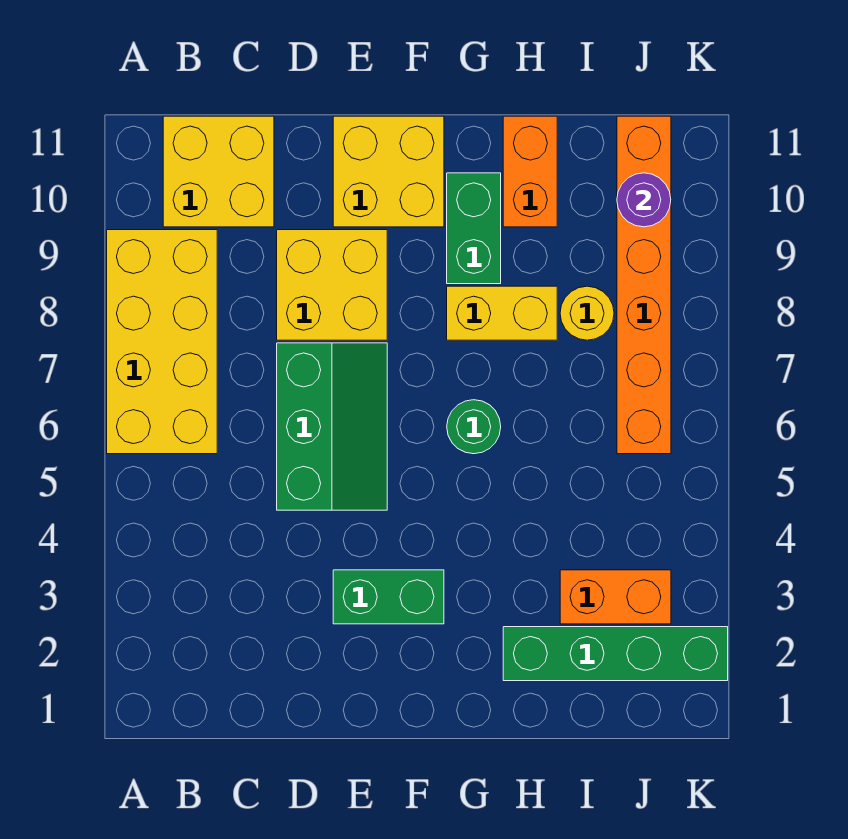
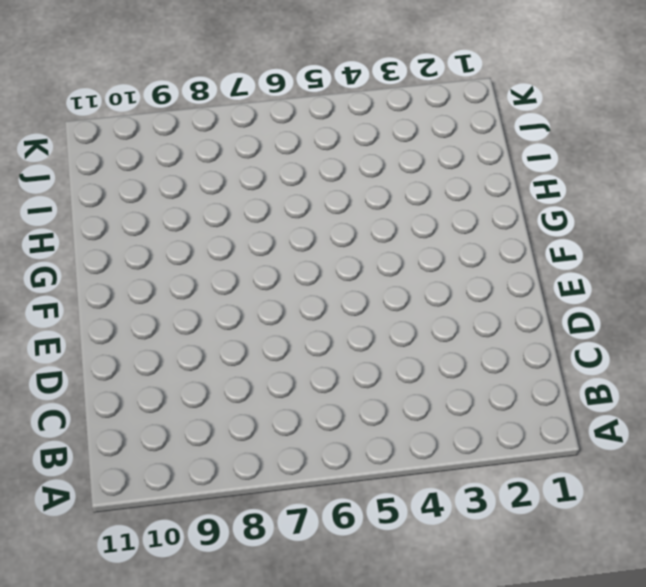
none -> yellow 2x4 brick [107,230,217,454]
none -> yellow 2x2 brick [163,116,274,227]
none -> green 2x3 slope [277,343,387,510]

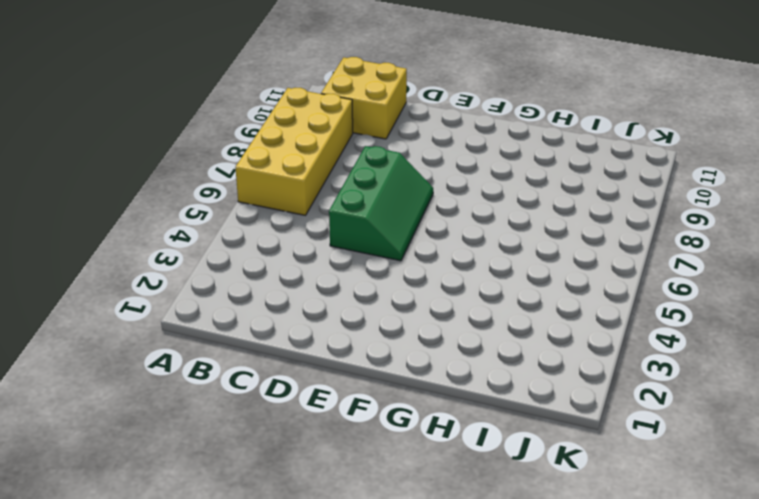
none -> yellow 2x2 brick [277,230,387,340]
none -> green 1x2 brick [333,570,444,624]
none -> yellow 2x2 brick [333,116,444,227]

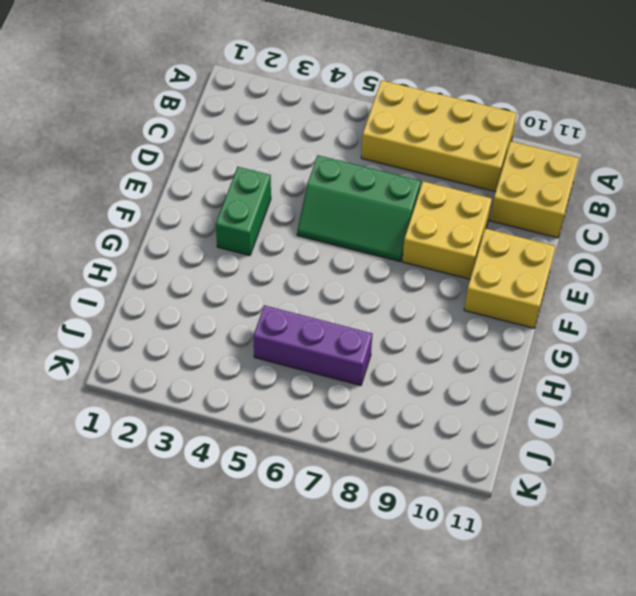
purple 1x3 brick [253,305,372,385] -> none
none -> green 1x1 round brick [447,400,501,454]
none -> yellow 1x2 brick [447,286,557,340]
none -> green 1x2 brick [447,173,501,284]

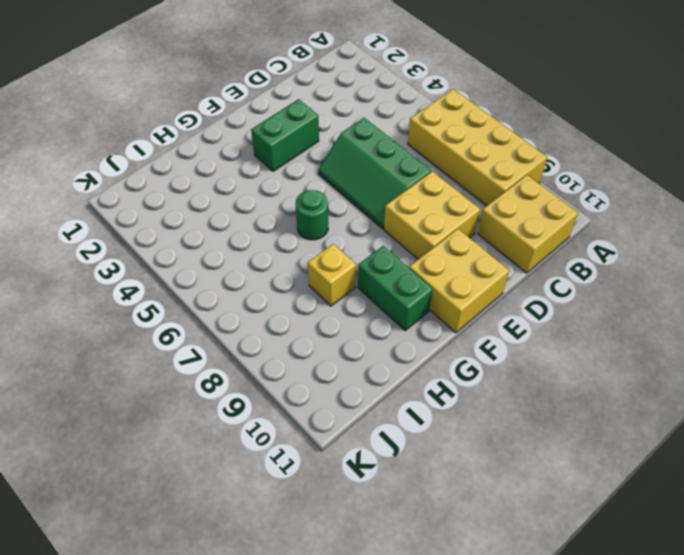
yellow 1x1 brick [308,244,356,306] -> yellow 1x2 brick [447,286,557,340]
none -> green 1x4 brick [503,627,728,681]
none -> orange 1x2 brick [503,116,557,227]
none -> orange 1x2 brick [560,570,671,624]

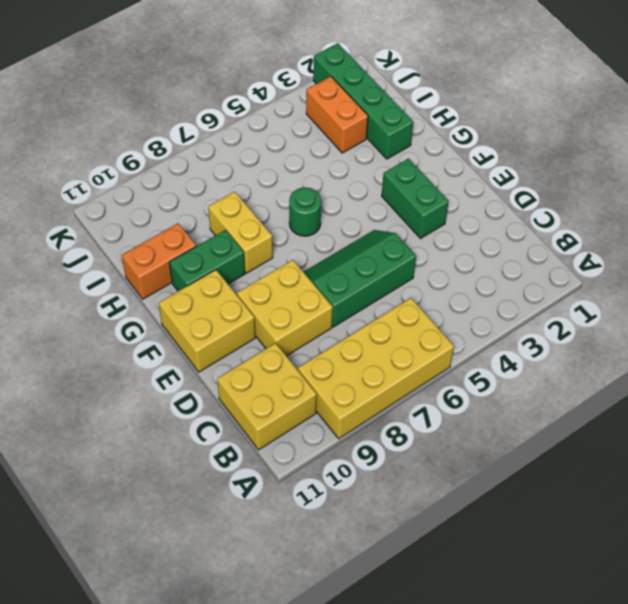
none -> yellow 1x1 round brick [560,286,614,340]
none -> orange 1x6 brick [617,116,671,454]
none -> purple 1x1 round brick [617,173,671,227]

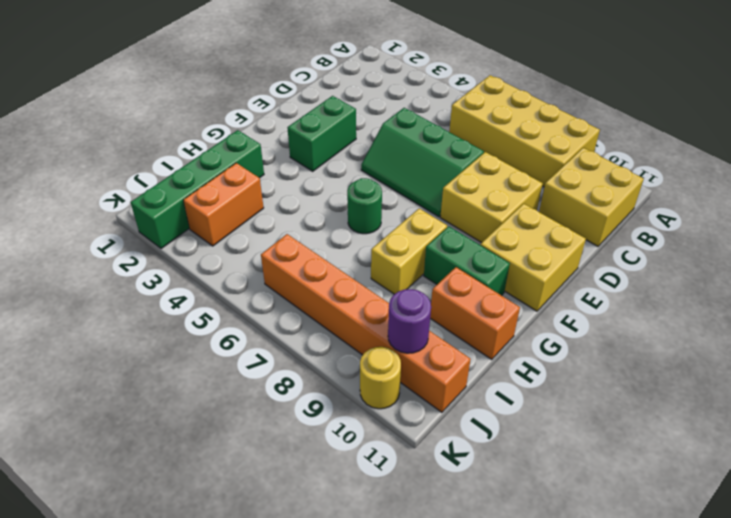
yellow 1x1 round brick [360,347,401,409] -> yellow 1x1 round brick moved to [560,286,614,340]

